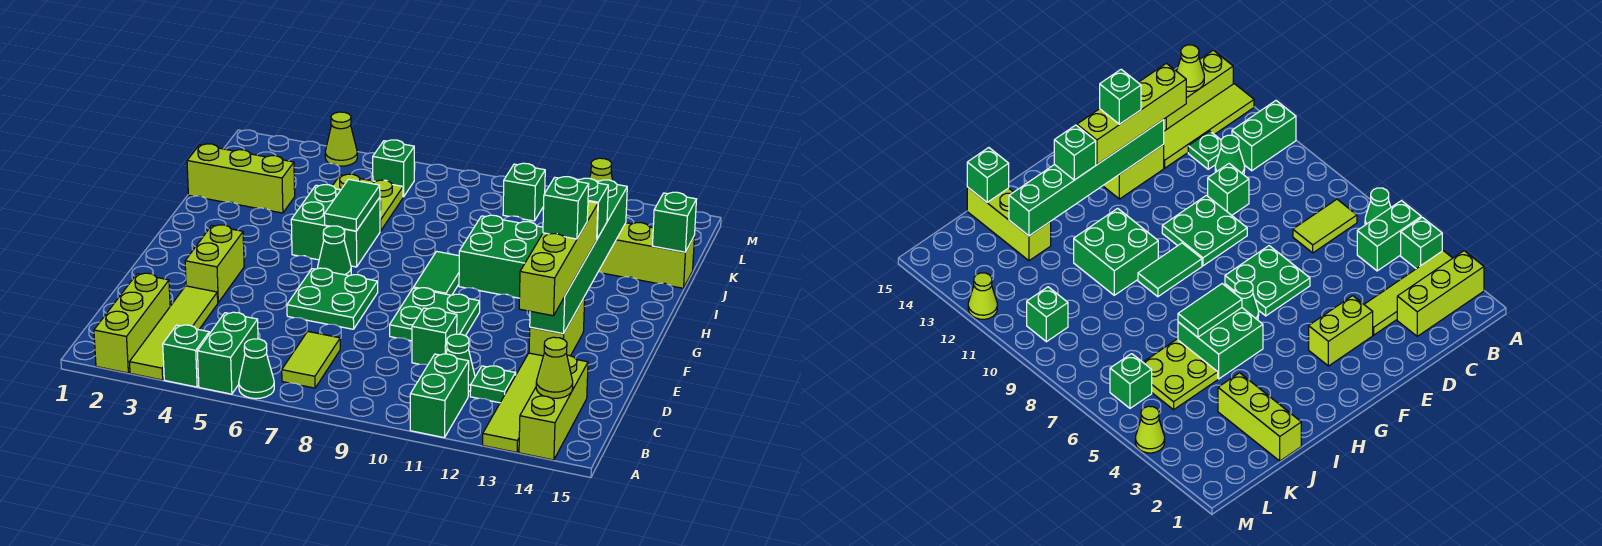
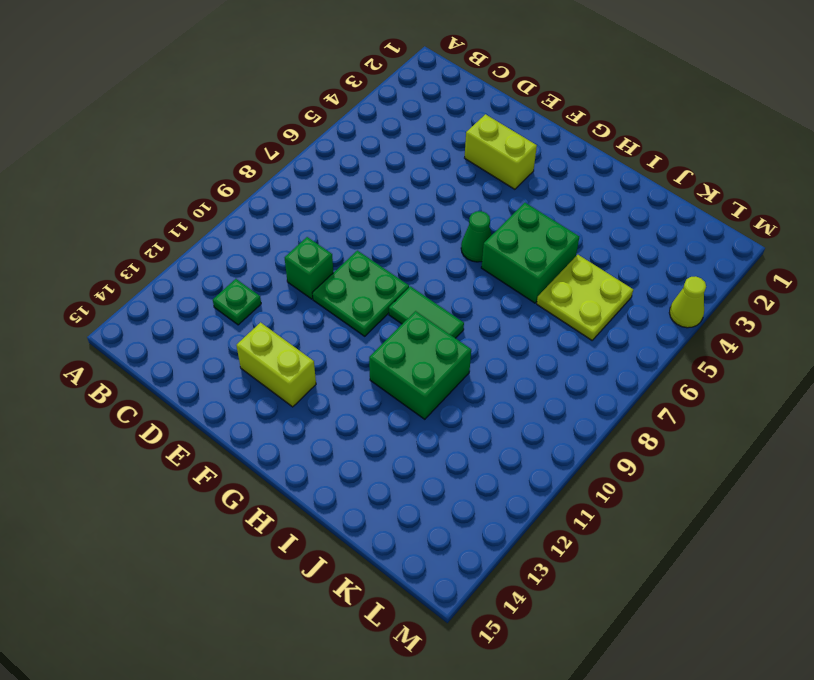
none -> lime 1x3 brick [94,273,170,373]
none -> lime 1x4 tile [130,286,218,380]
none -> green 1x1 brick [163,325,209,387]
none -> green 1x2 brick [197,312,258,394]

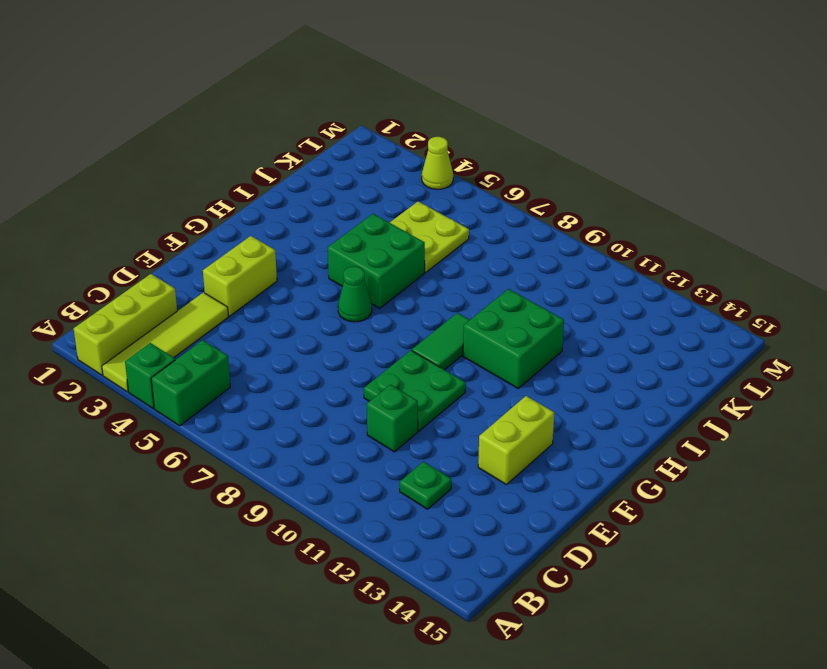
none -> green 1x1 cone [239,339,274,399]
none -> green 1x2 brick [410,354,469,438]
none -> lime 1x4 tile [483,353,543,452]
none -> lime 1x3 brick [519,355,588,460]

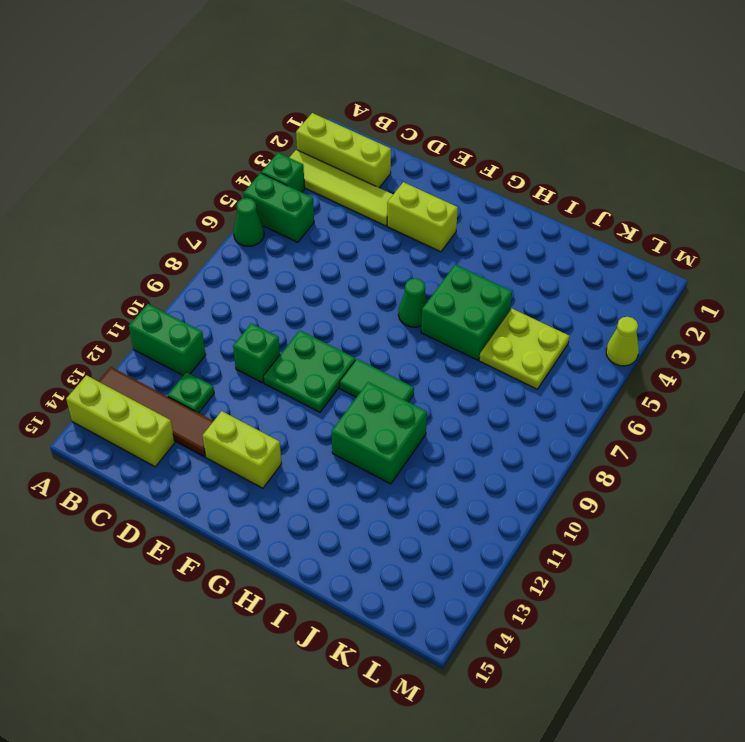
brown 1x4 tile [98,367,213,457] -> lime 1x4 tile [483,353,543,452]
none -> lime 1x2 tile [282,331,340,388]
none -> green 1x1 cone [446,334,475,392]
none -> green 2x2 plate [287,268,378,329]
none -> lime 1x3 brick [187,144,295,213]

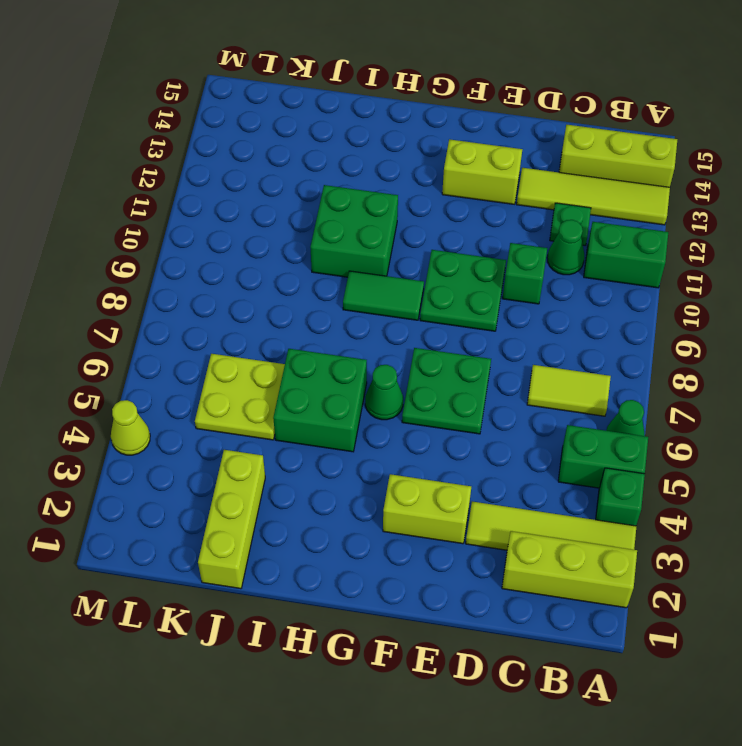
none -> lime 1x3 brick [599,223,694,288]
none -> green 1x1 brick [373,140,414,197]
none -> green 1x1 brick [503,163,545,221]
none -> lime 1x1 cone [590,158,613,181]

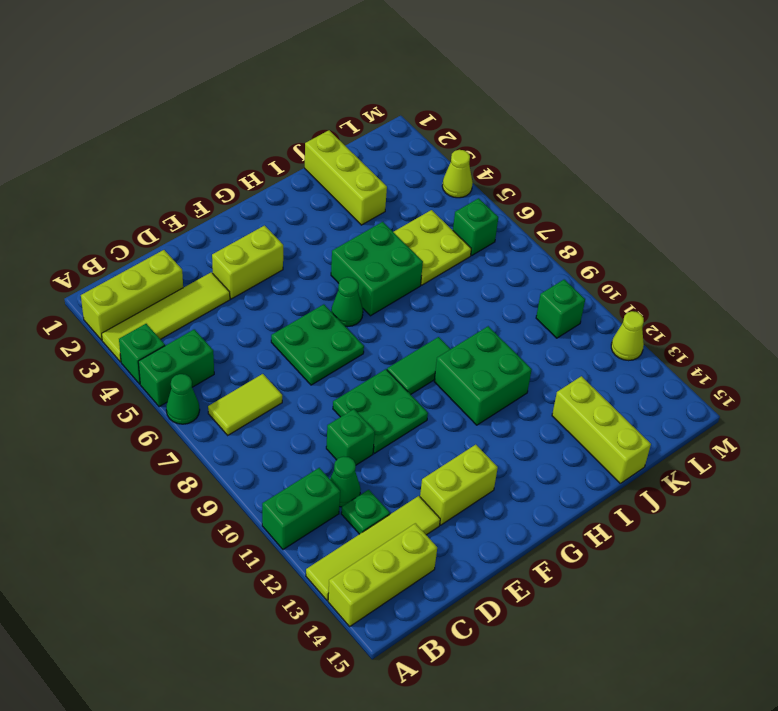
none -> lime 1x1 cone [536,337,573,398]
none -> green 1x6 brick [530,180,627,334]
none -> green 1x2 tile [324,179,380,231]
none -> green 1x1 brick [653,192,696,252]

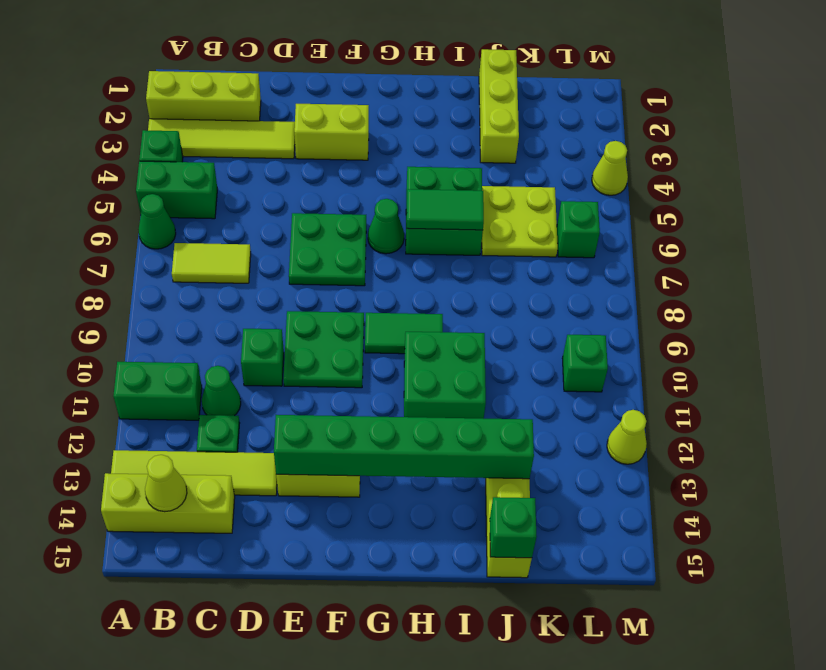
none -> lime 1x4 brick [519,201,598,316]
none -> green 1x1 brick [576,178,608,239]
none -> green 1x1 brick [543,177,589,239]

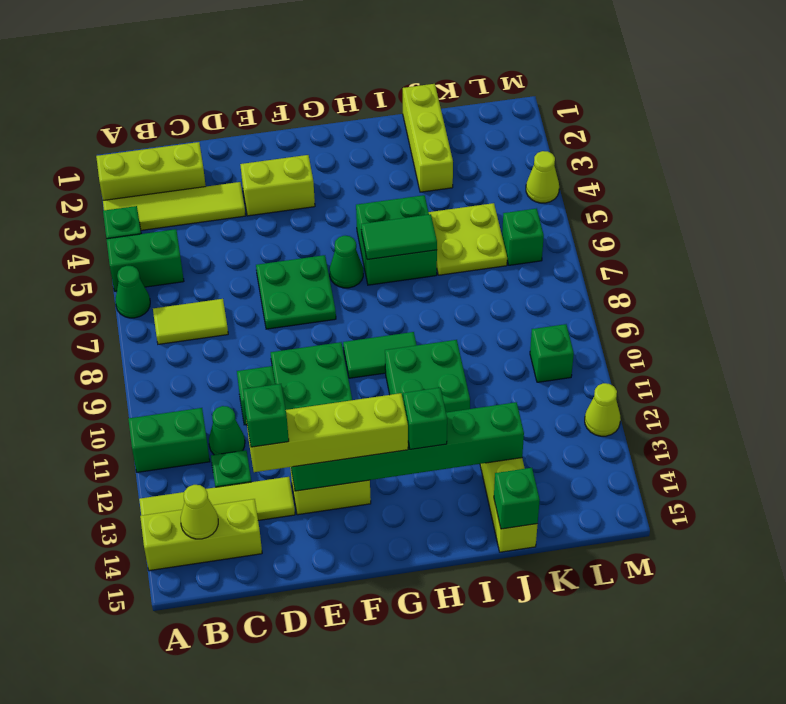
green 1x1 brick [243,384,289,447] -> green 1x1 brick moved to [543,177,589,239]

